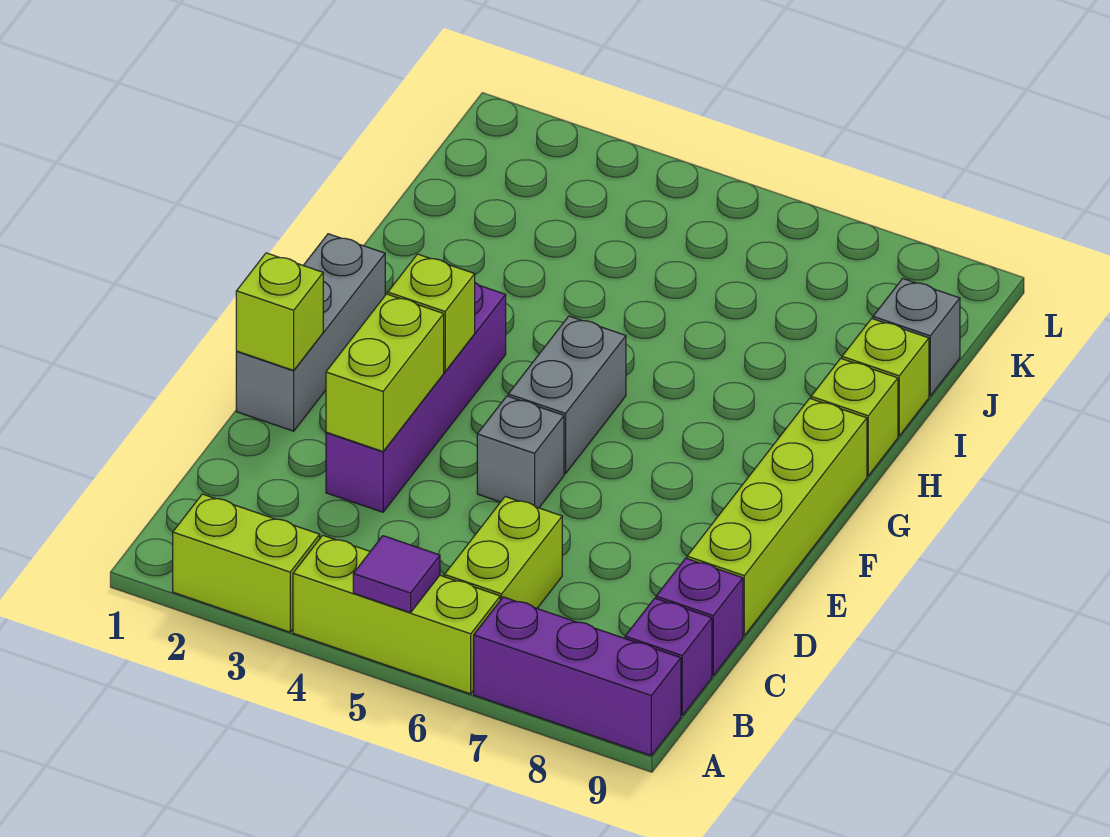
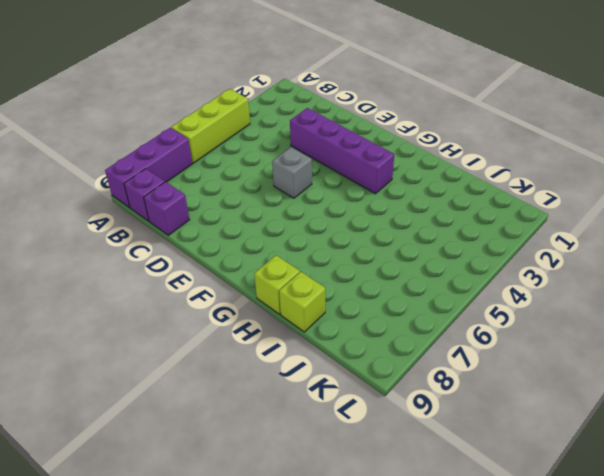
none -> lime 1x2 brick [173,494,320,632]
none -> lime 1x2 brick [444,497,562,608]
none -> lime 1x4 brick [687,398,867,636]

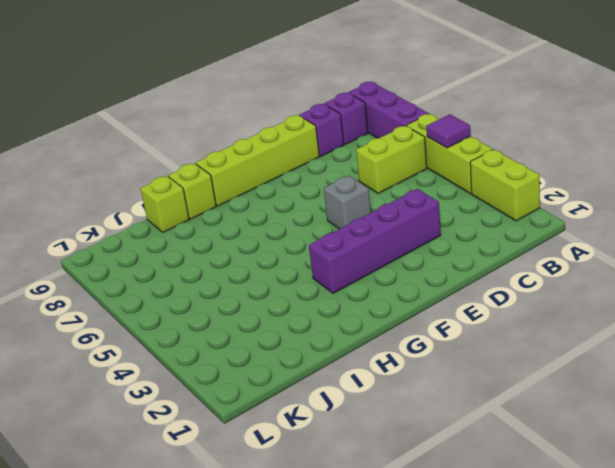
none -> grey 1x3 brick [236,234,385,431]
none -> grey 1x2 brick [508,316,626,474]
none -> grey 1x1 brick [873,279,960,396]

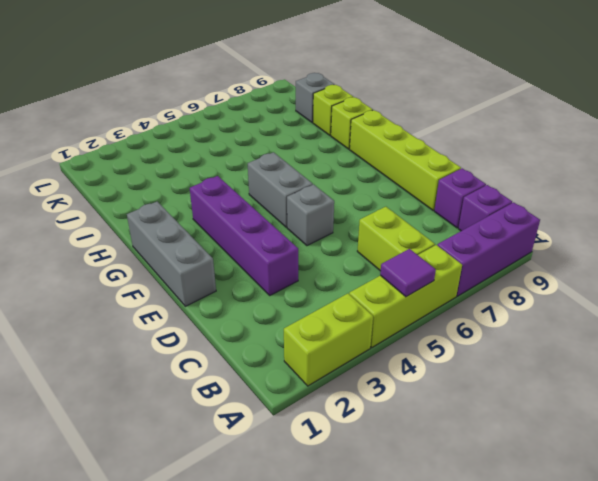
none -> lime 1x2 brick [326,294,444,451]
none -> lime 1x1 brick [236,253,323,370]
none -> lime 1x1 brick [388,254,475,372]

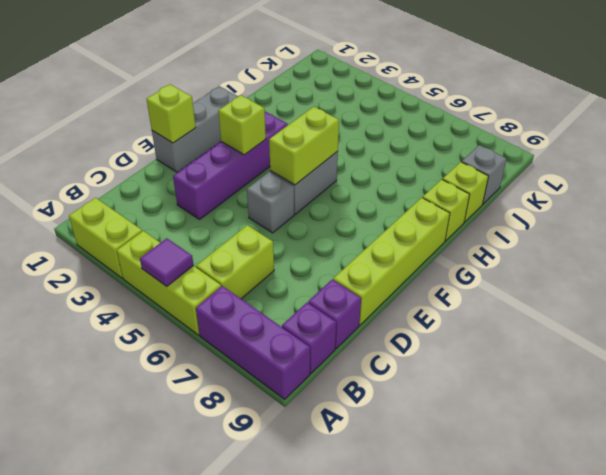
lime 1x2 brick [269,107,339,185] -> lime 1x2 brick moved to [326,294,444,451]

